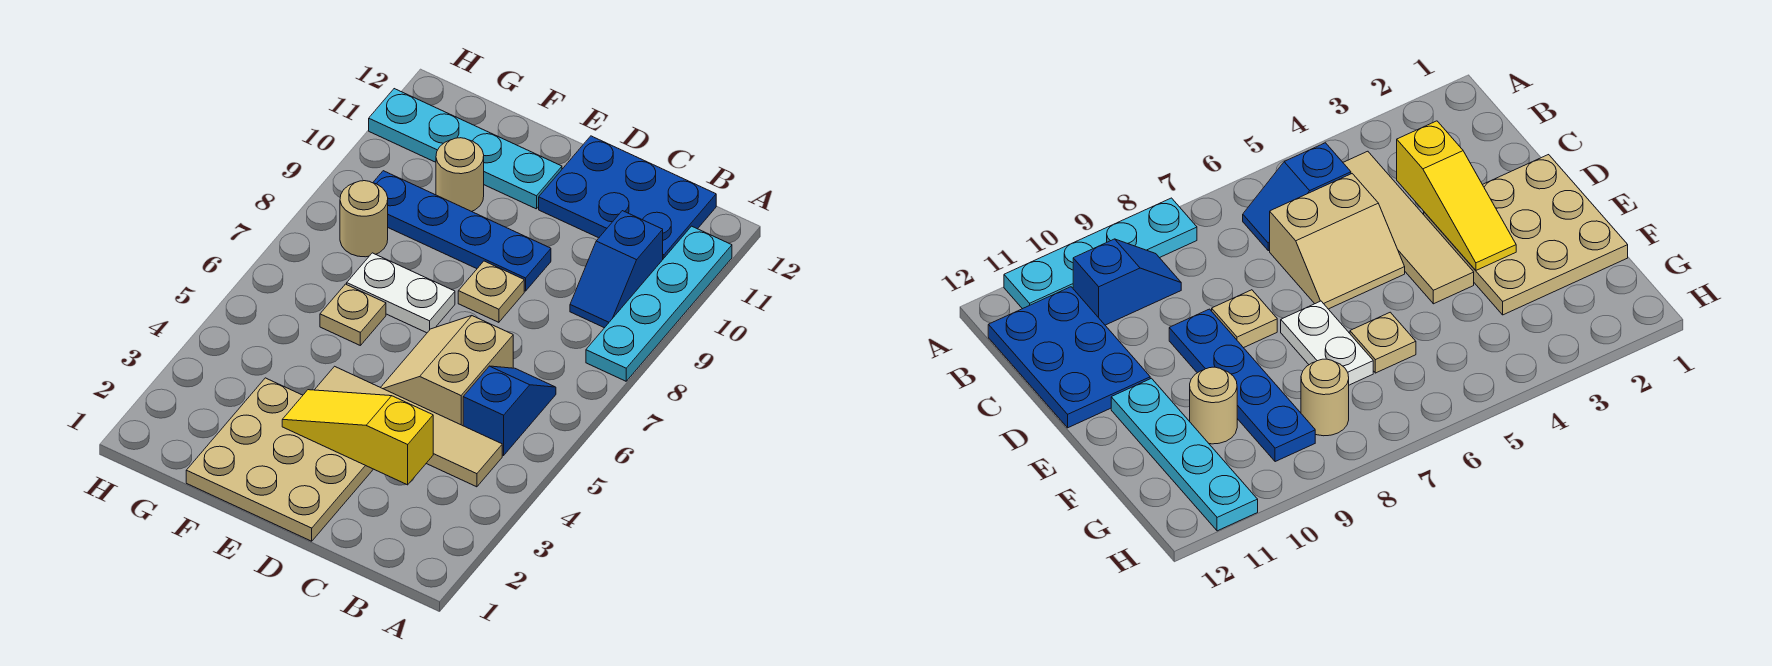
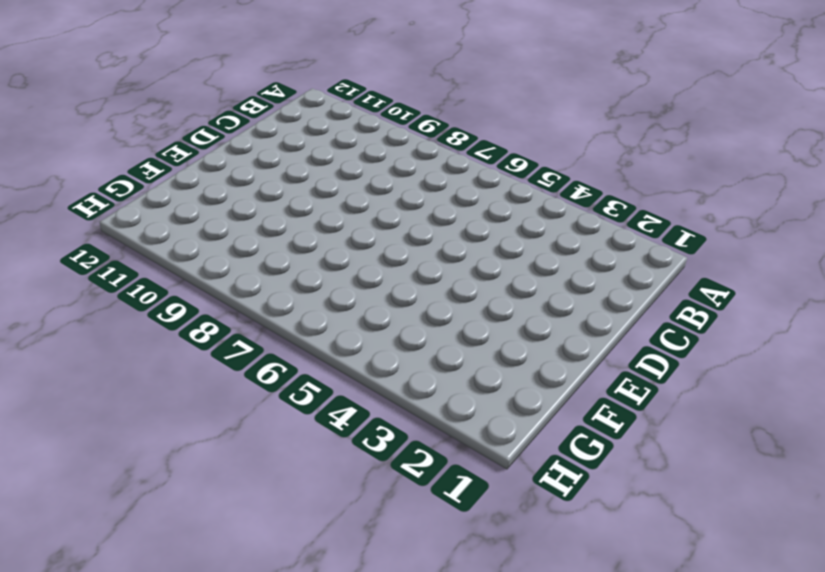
none -> cyan 1x4 plate [586,226,732,381]
none -> tan 1x4 tile [315,366,502,487]
none -> blue 1x2 slope [463,366,556,455]

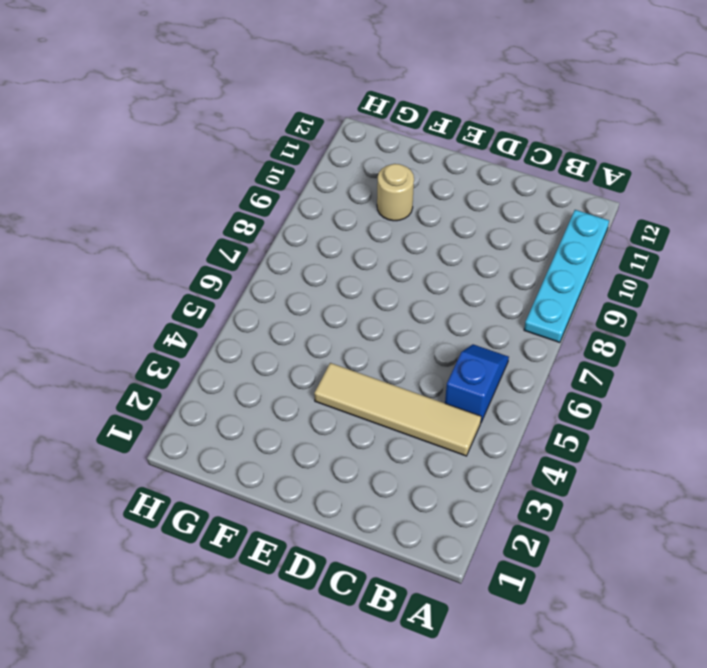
none -> blue 1x2 slope [570,211,663,328]
none -> blue 2x3 plate [539,136,716,259]
none -> tan 2x2 slope [381,316,513,426]

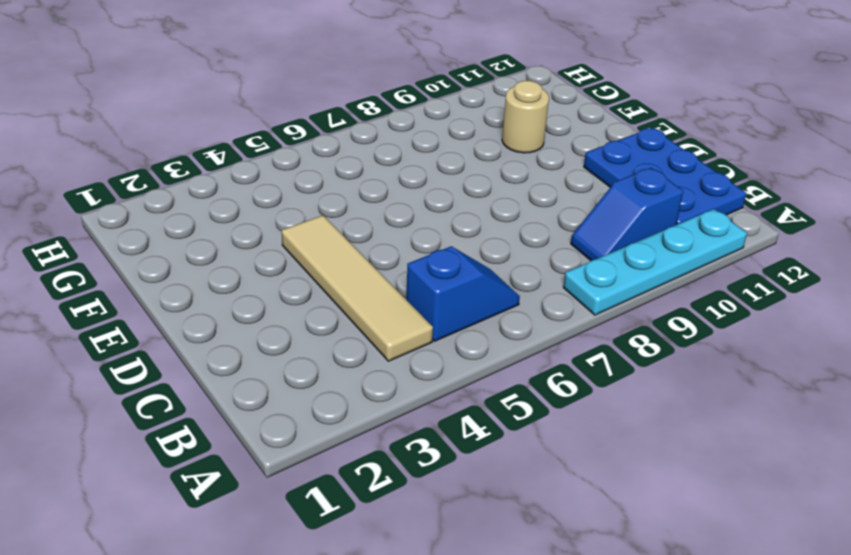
none -> tan 2x2 slope [381,316,513,426]
none -> tan 3x3 plate [186,378,373,541]
none -> tan 1x1 plate [458,261,524,322]

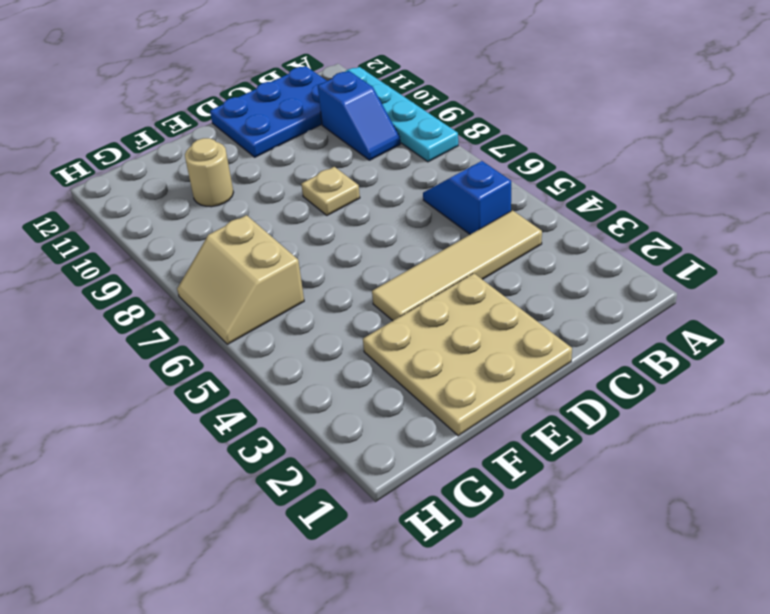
tan 2x2 slope [177,215,304,344] -> tan 2x2 slope moved to [381,316,513,426]
none -> blue 1x4 plate [373,171,551,291]
none -> white 1x2 plate [347,253,455,333]
none -> cyan 1x4 plate [369,89,562,209]

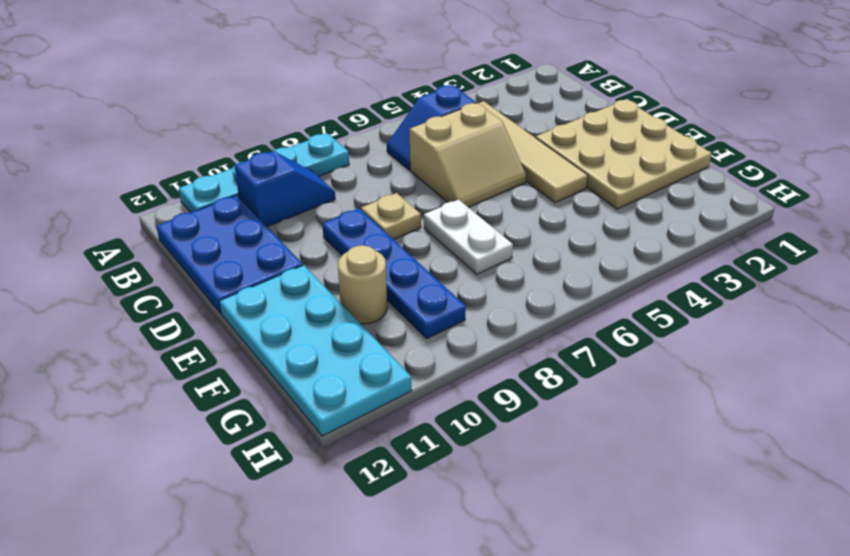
cyan 2x4 plate [220,265,412,436] -> cyan 1x4 plate [369,89,562,209]
none -> tan 1x1 plate [320,284,386,345]
none -> tan 1x1 round brick [340,181,388,257]
none -> yellow 1x3 slope [282,390,433,485]

